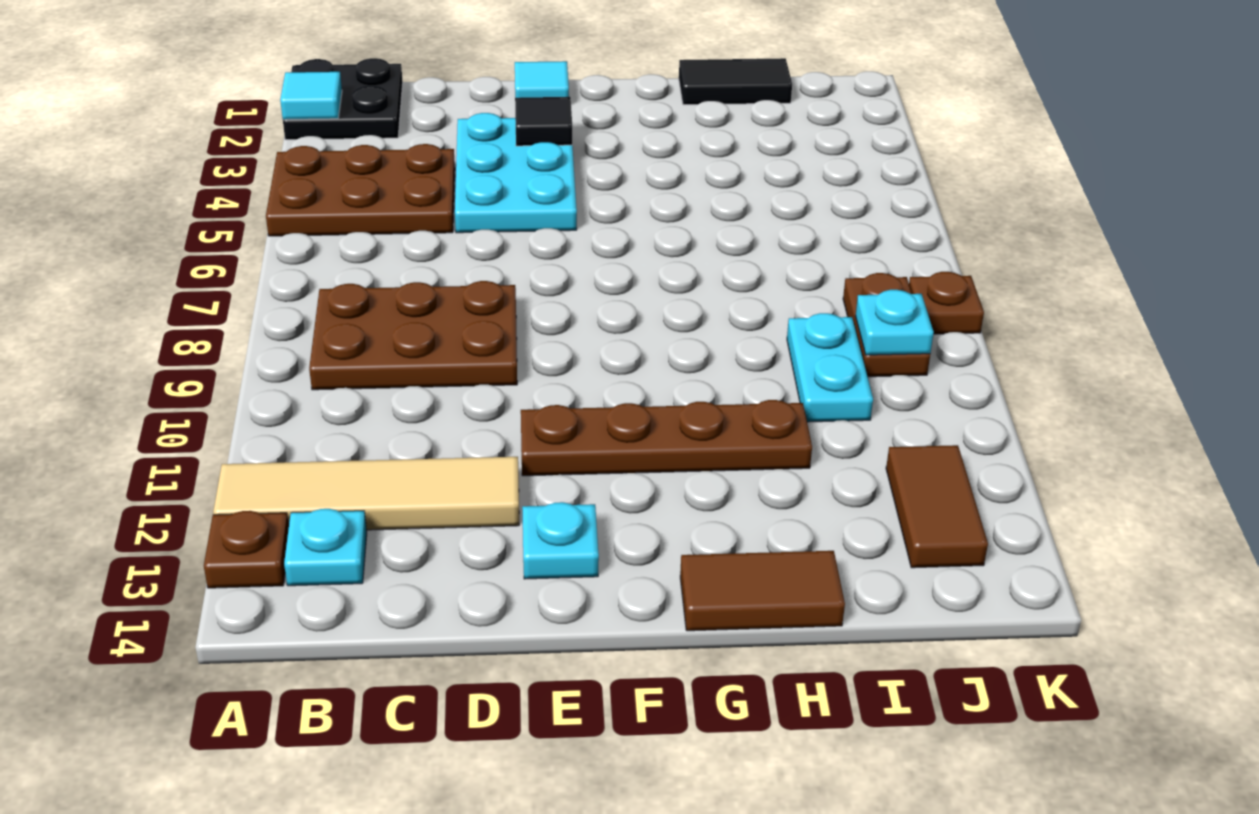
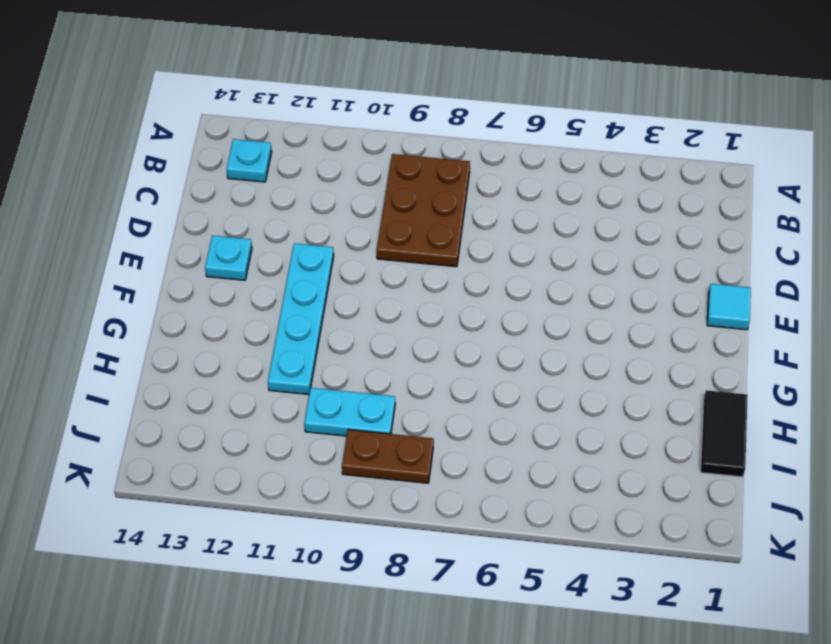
cyan 1x4 plate [268,243,334,395] -> brown 1x4 plate [521,400,812,476]
none -> black 2x2 plate [283,58,403,140]
none -> brown 2x3 plate [266,144,455,236]
none -> tan 1x4 tile [213,457,519,530]

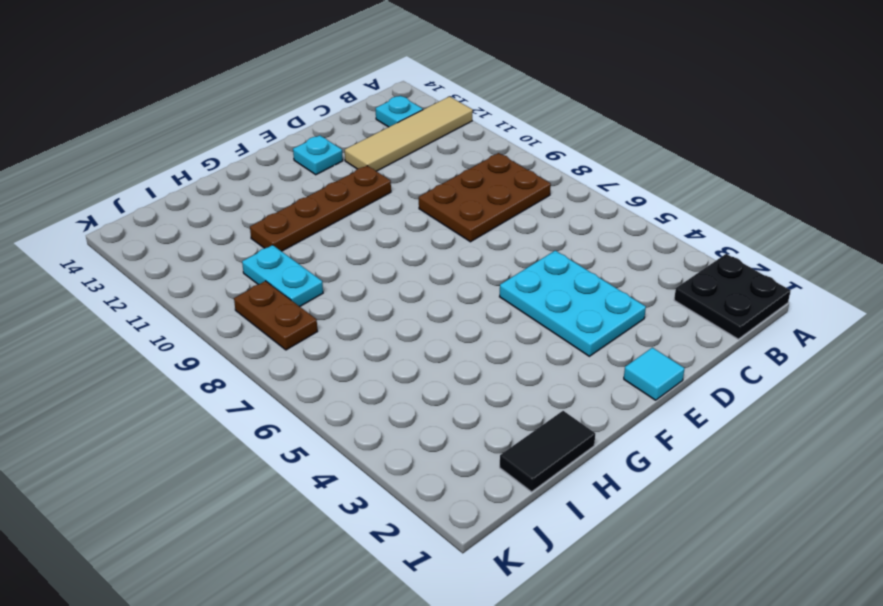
none -> brown 2x3 plate [266,144,455,236]
none -> brown 1x1 plate [204,511,289,588]
none -> brown 1x2 tile [680,551,845,631]

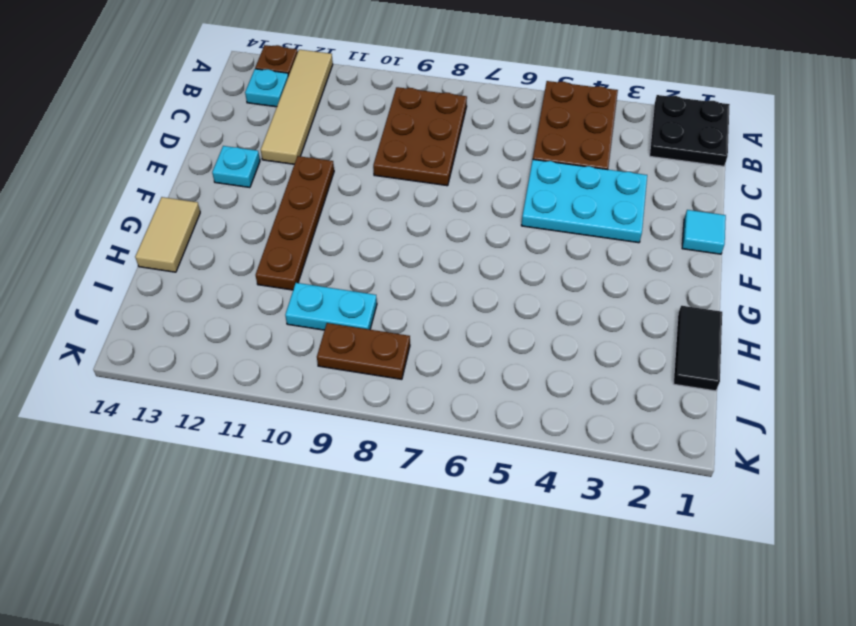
tan 1x2 tile [135,197,200,272] -> brown 1x2 tile [680,551,845,631]
none -> brown 1x2 tile [886,445,988,568]
none -> brown 1x1 plate [909,272,984,334]
none -> cyan 1x1 tile [280,72,342,120]

